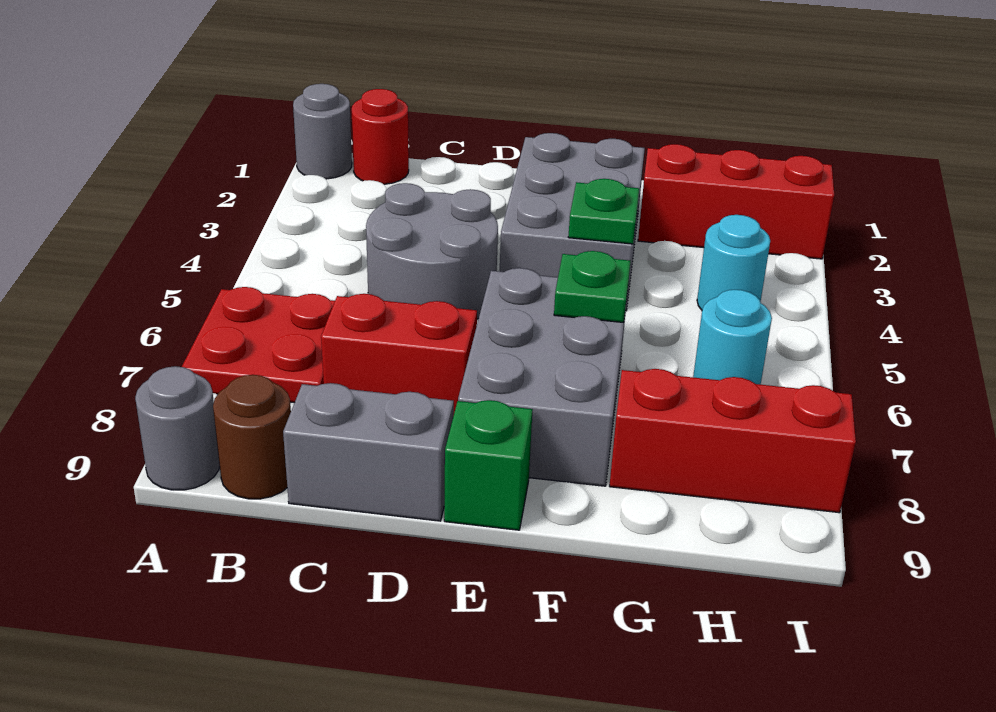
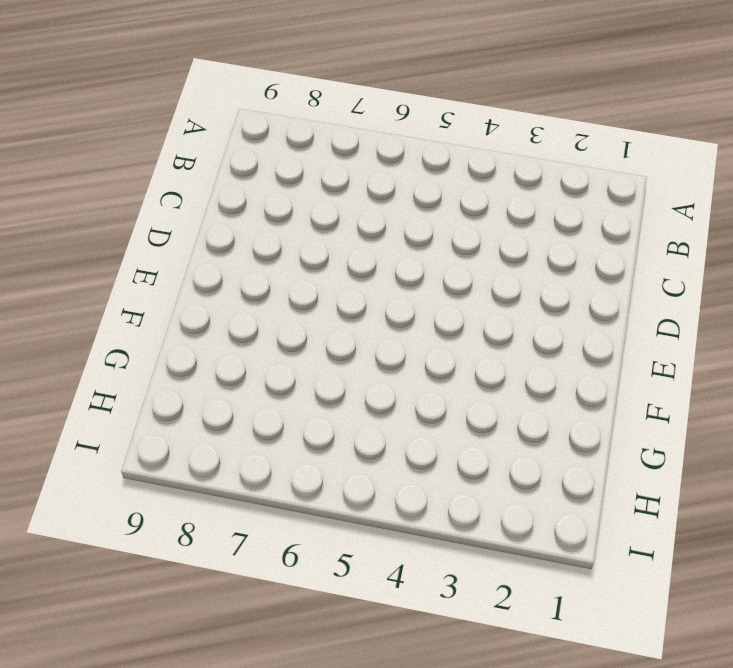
none -> grey 1x1 round brick [293,84,352,179]
none -> red 2x2 plate [182,287,335,403]
none -> grey 1x1 round brick [135,366,220,490]

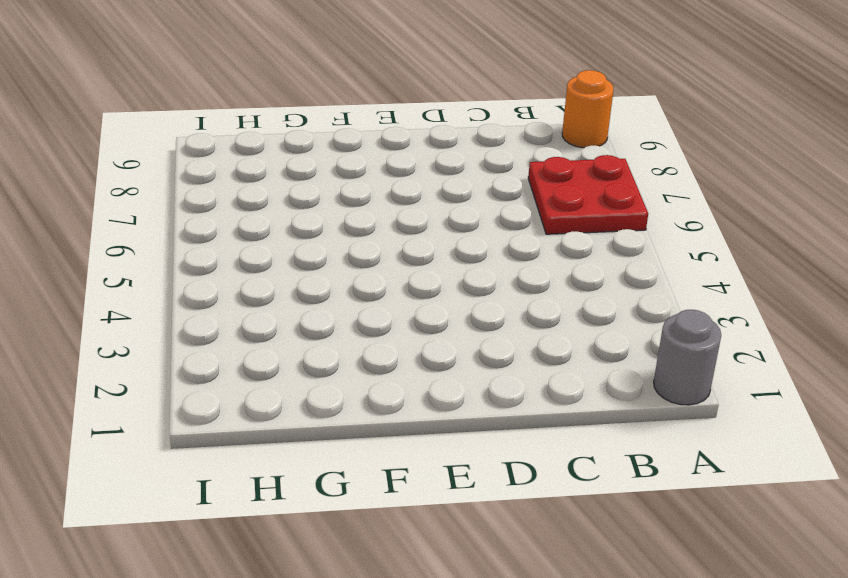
orange 1x1 round brick [562,70,614,148] -> grey 1x1 round brick [135,366,220,490]
none -> red 1x1 round brick [352,89,409,184]
none -> brown 1x1 round brick [213,375,291,499]
none -> grey 2x2 round brick [366,183,498,319]

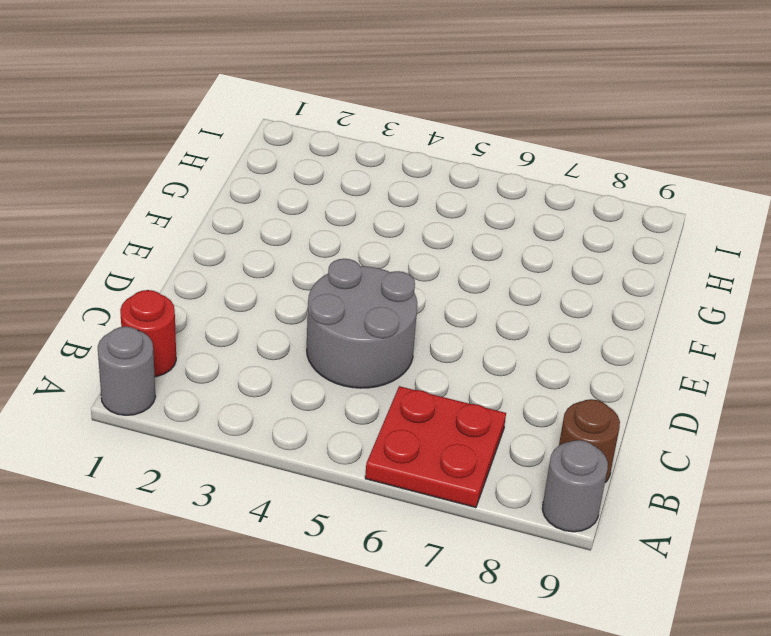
none -> red 1x2 brick [321,294,477,416]
none -> grey 1x2 brick [283,383,454,521]
none -> grey 2x3 brick [500,133,645,311]

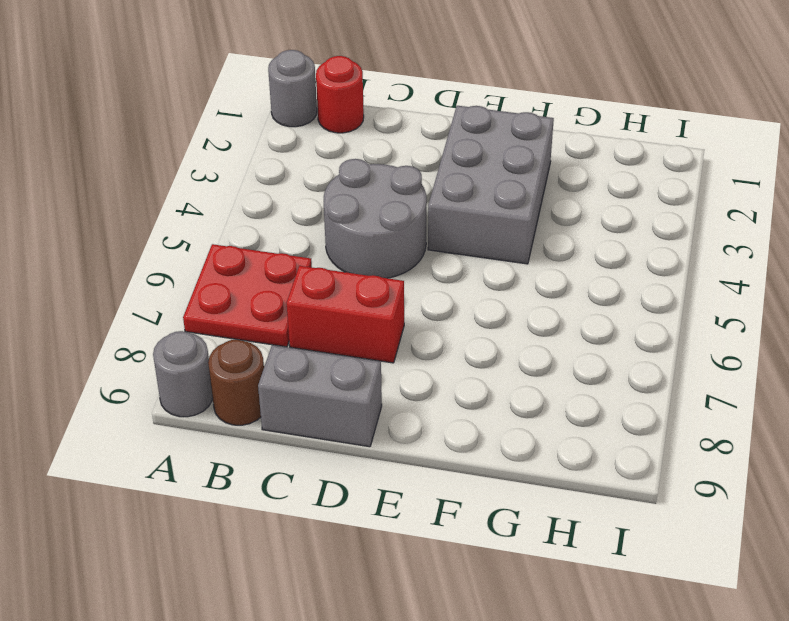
none -> grey 2x3 brick [458,268,628,486]
none -> green 1x1 brick [444,400,533,530]
none -> red 1x3 brick [638,144,834,259]

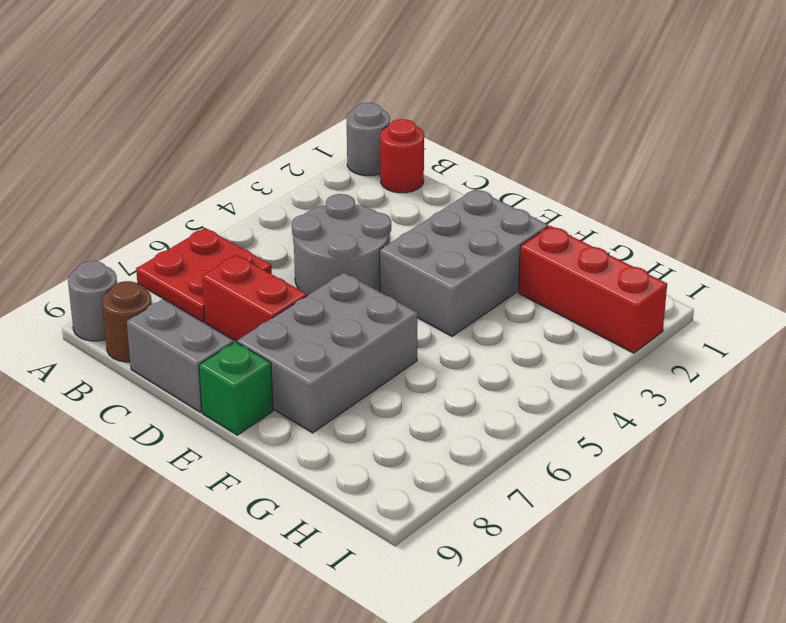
none -> red 1x3 brick [610,369,856,513]
none -> cyan 1x1 round brick [697,215,770,310]
none -> cyan 1x1 round brick [693,290,772,385]

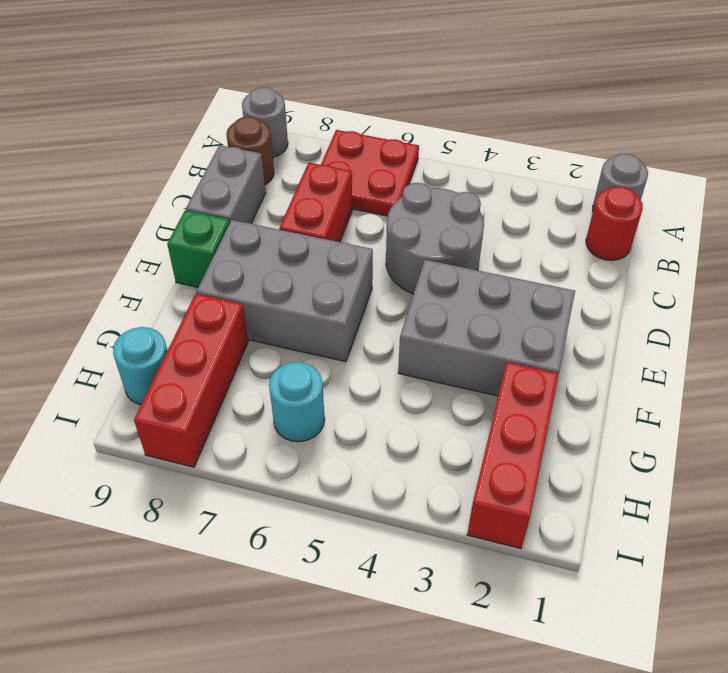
cyan 1x1 round brick [113,327,167,405] -> cyan 1x1 round brick moved to [697,215,770,310]
none -> green 1x1 plate [568,179,639,244]
none -> green 1x1 plate [554,251,631,323]

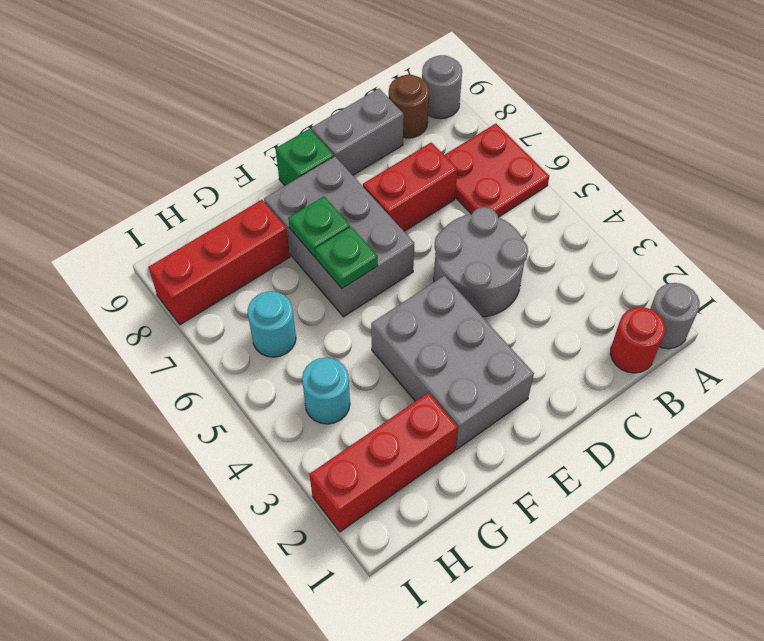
green 1x1 plate [288,196,350,257] -> green 1x1 plate moved to [568,179,639,244]

